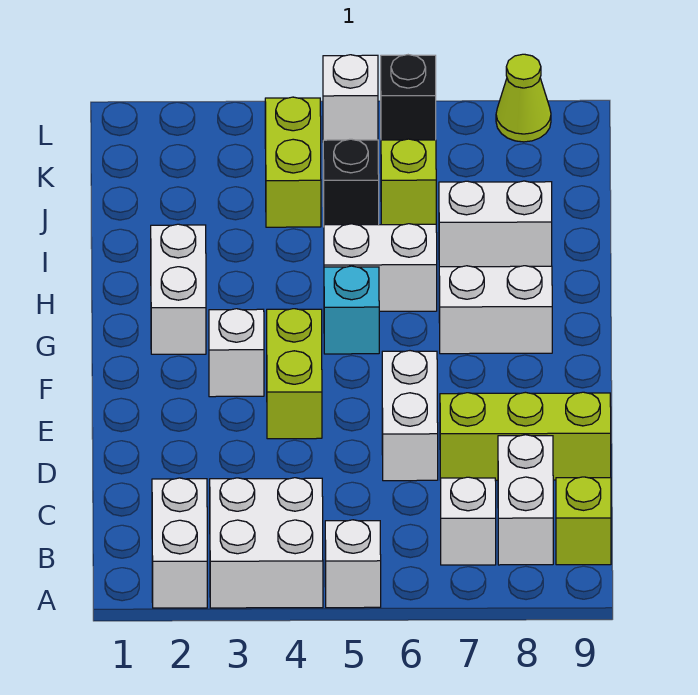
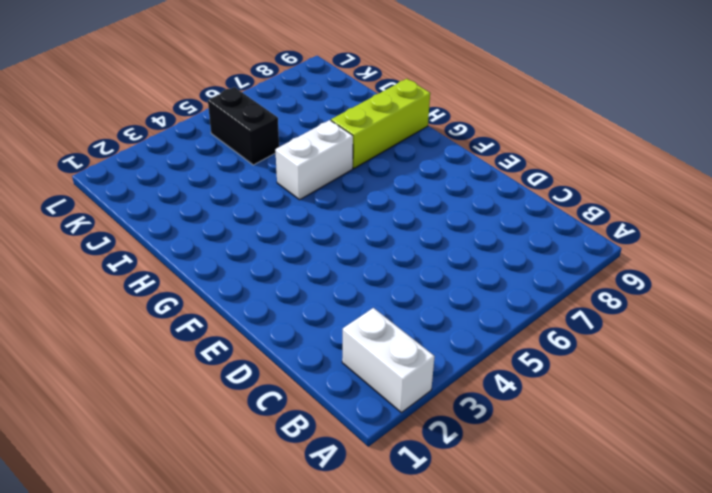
lime 1x3 brick [331,79,430,168] -> lime 1x3 brick moved to [440,392,611,480]
black 1x2 brick [208,87,279,165] -> black 1x1 brick [323,139,379,225]
none -> white 2x2 brick [210,478,323,608]
none -> white 1x1 brick [325,520,381,608]
none -> white 1x1 brick [441,477,496,565]

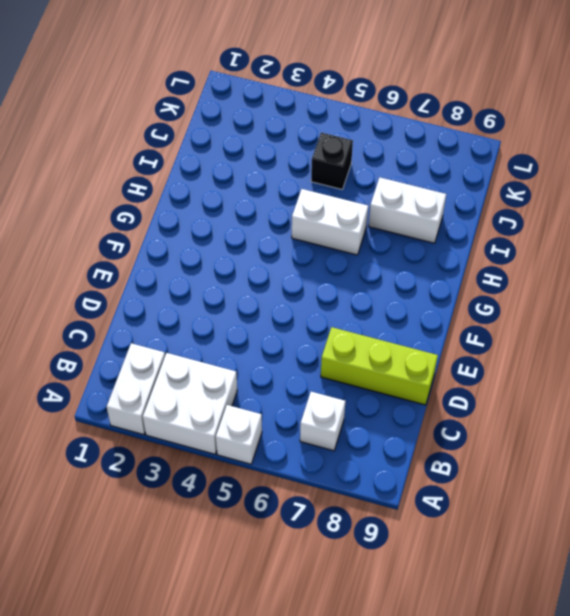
none -> white 1x2 brick [498,435,553,565]
none -> lime 1x1 brick [556,477,611,565]
none -> white 1x2 brick [382,351,438,481]

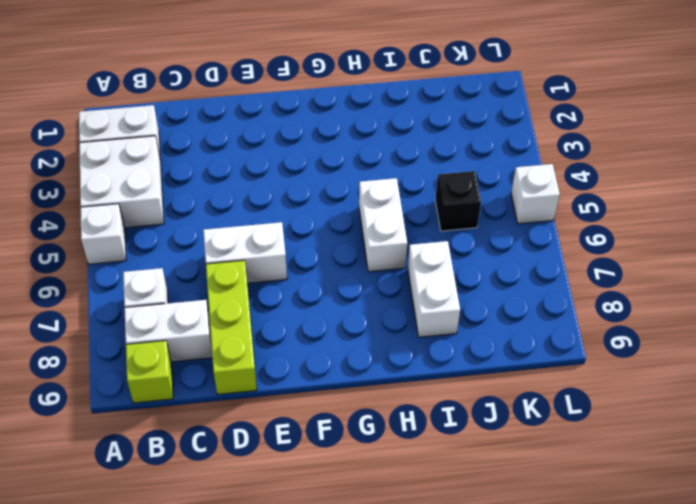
none -> lime 1x2 brick [267,309,322,439]
none -> white 1x1 brick [209,309,264,397]
none -> white 1x2 brick [151,224,206,354]

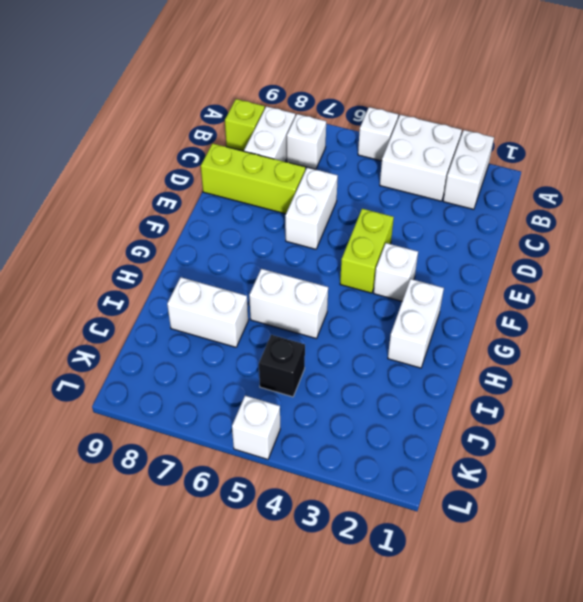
none -> cyan 1x1 brick [324,266,379,354]
none -> white 1x2 brick [439,266,552,354]
none -> lime 1x2 brick [265,97,321,227]

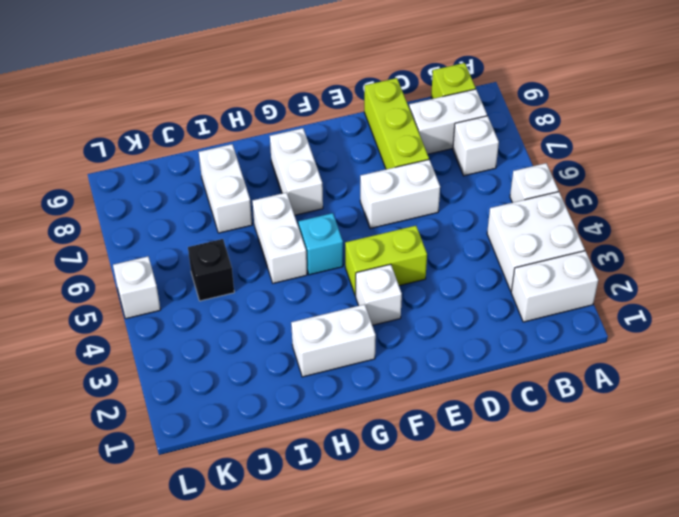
none -> lime 1x2 brick [265,97,321,227]
none -> lime 1x1 brick [381,139,436,225]
none -> black 1x1 brick [381,55,436,140]

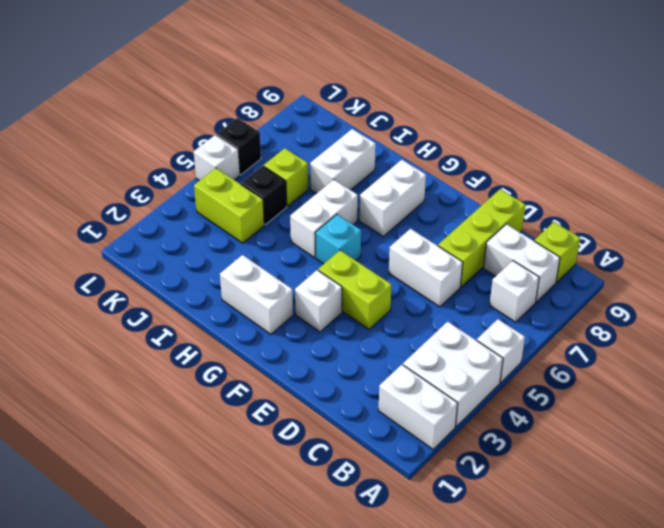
none -> lime 1x1 cone [496,54,551,142]

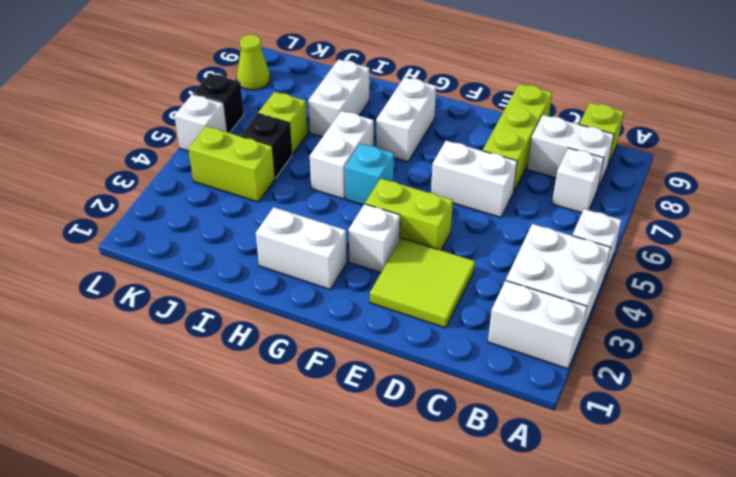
lime 2x2 tile [370,238,475,328] -> none

